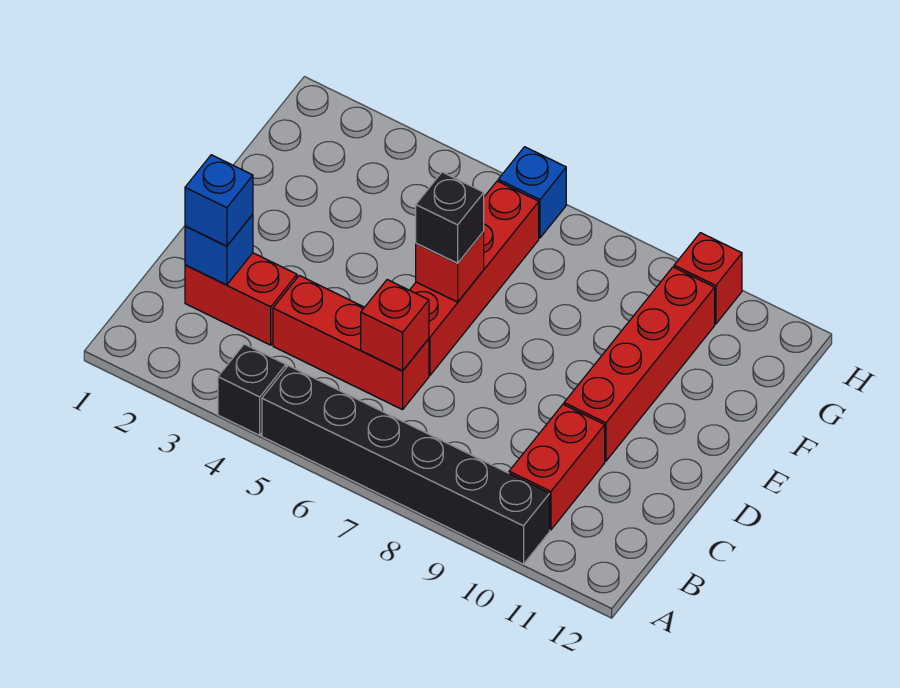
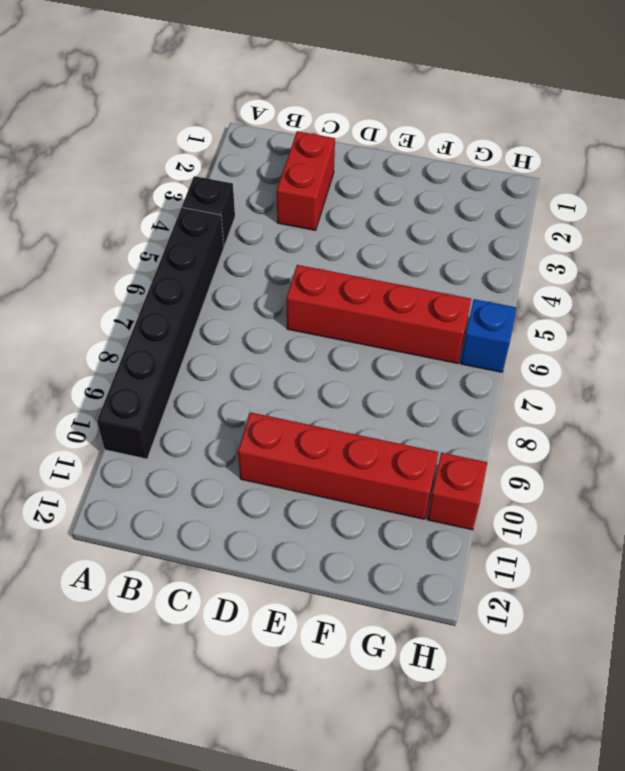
none -> red 1x2 brick [509,404,605,530]
none -> red 1x3 brick [273,276,429,410]
none -> blue 1x1 brick [185,214,253,285]

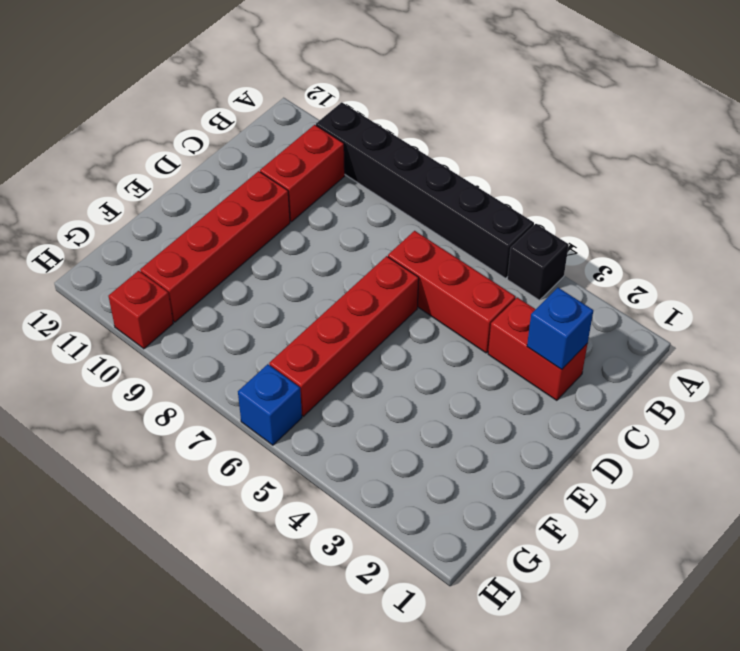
none -> red 1x1 brick [361,280,429,371]
none -> red 1x1 brick [416,232,484,302]
none -> blue 1x1 brick [185,155,253,246]

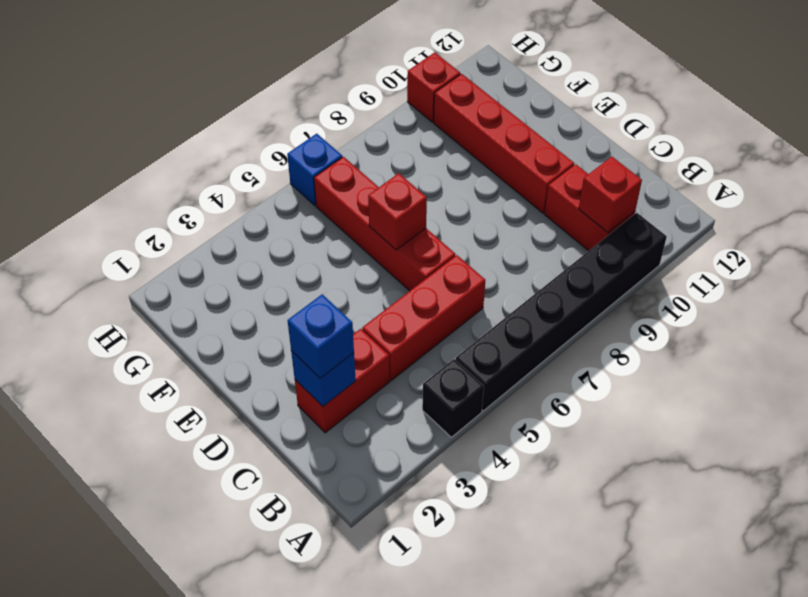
red 1x1 brick [579,156,642,233] -> red 1x1 brick moved to [361,280,429,371]
none -> black 1x1 brick [416,172,484,263]

